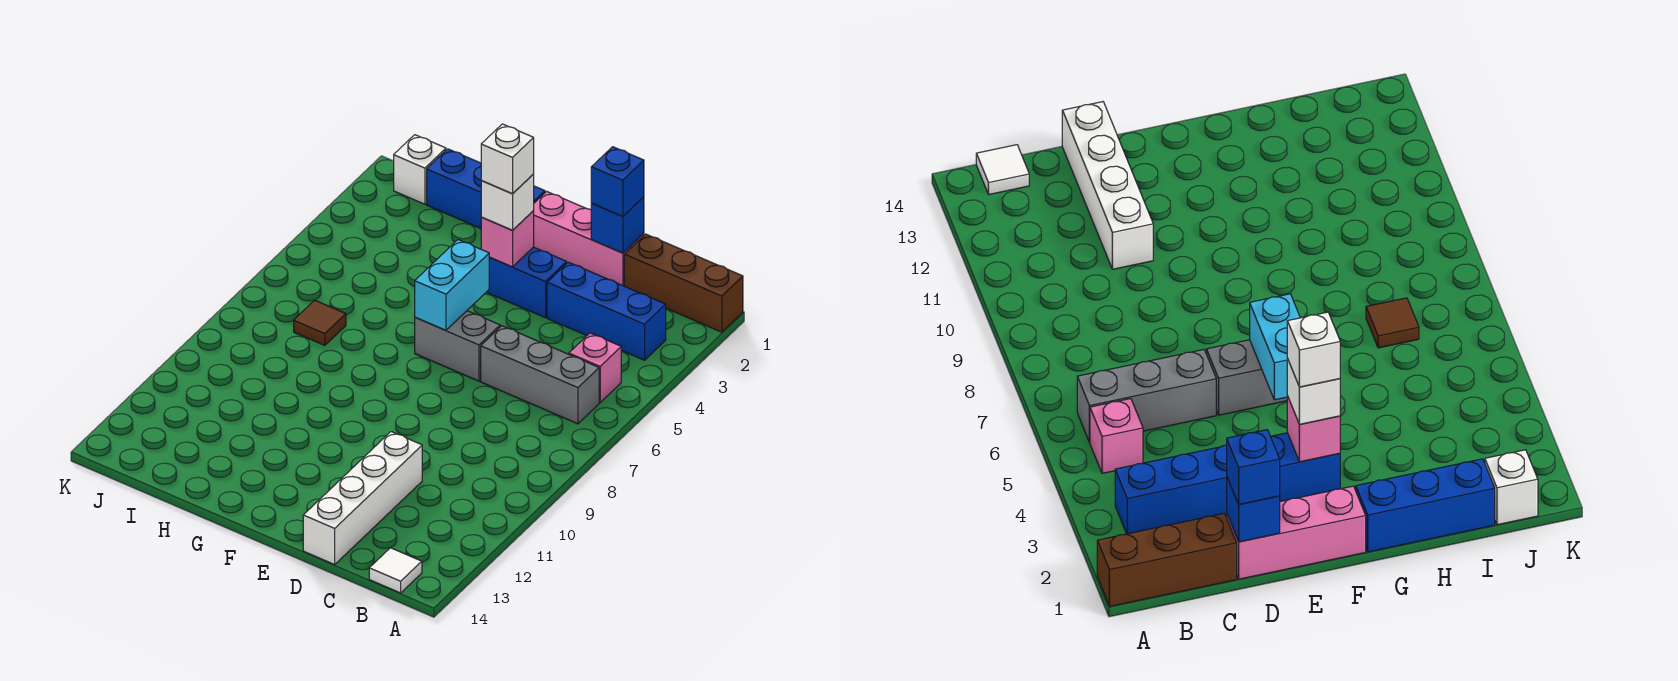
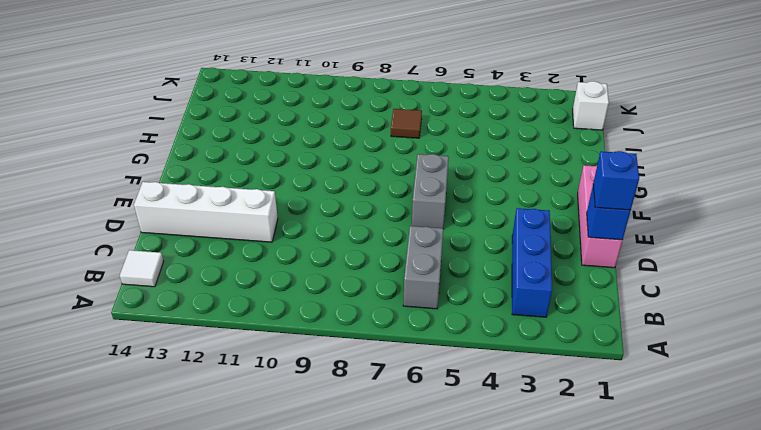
grey 1x2 brick [403,226,443,309] -> grey 1x3 brick [481,326,599,424]
none -> brown 1x3 brick [624,234,743,332]
none -> pink 1x1 brick [569,333,621,402]
none -> blue 1x2 brick [487,247,567,318]

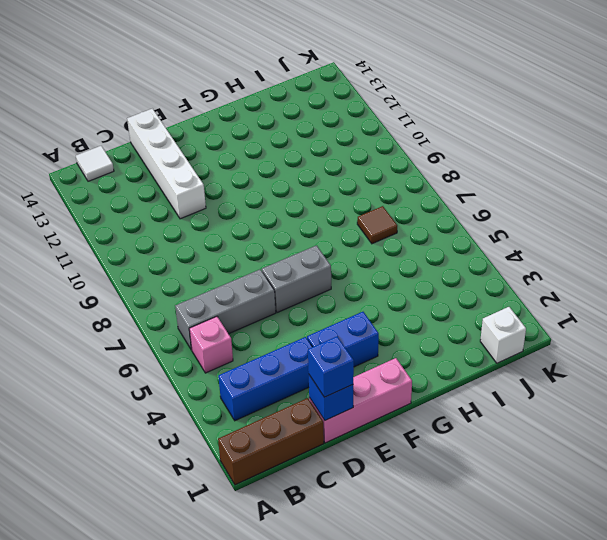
none -> blue 1x3 brick [427,149,545,228]
none -> pink 1x1 brick [481,211,534,267]
none -> cyan 1x2 brick [415,240,489,330]

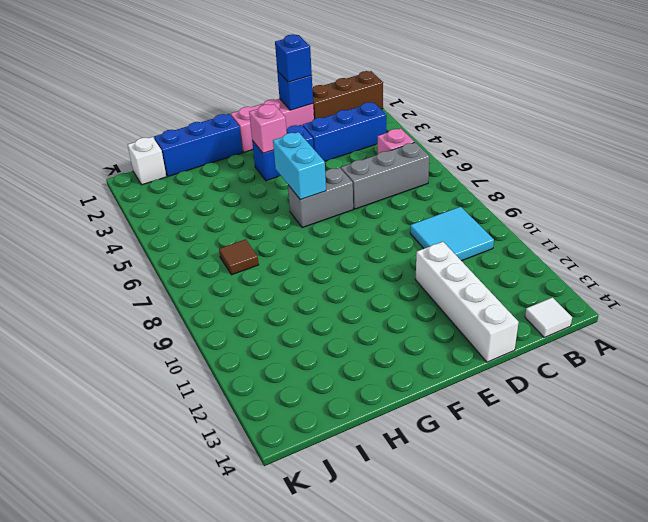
cyan 2x2 tile [410,207,494,261] -> none
none -> white 1x1 brick [481,174,534,230]
none -> white 1x1 brick [481,124,534,194]

